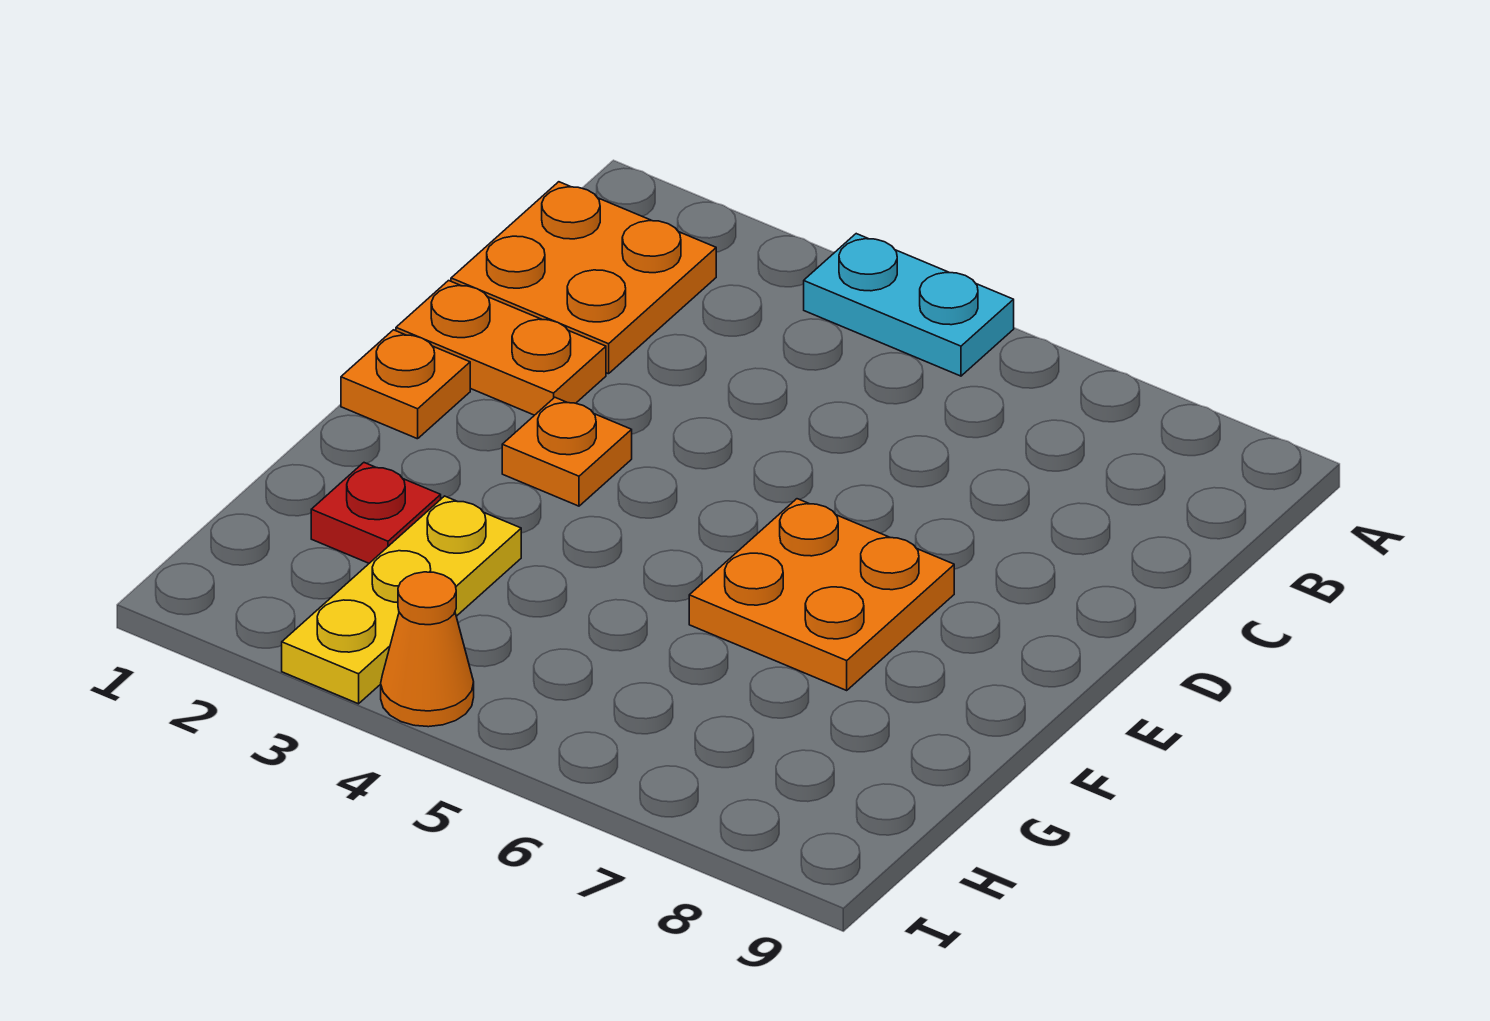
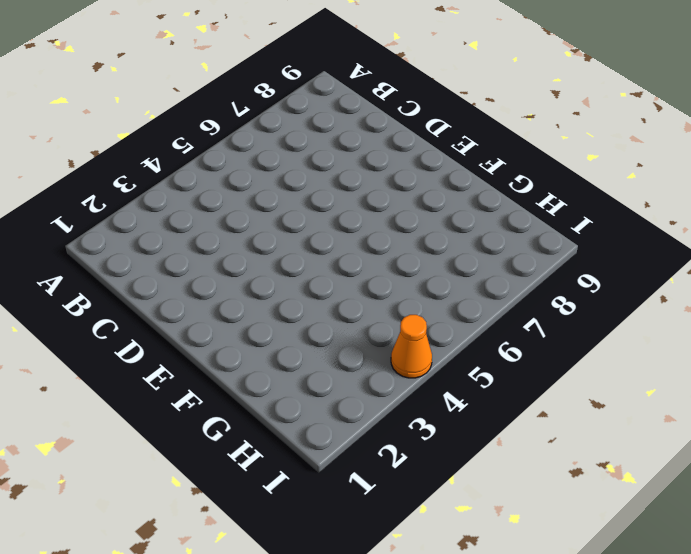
none -> cyan 1x2 plate [804,234,1014,376]
none -> orange 2x2 plate [451,182,716,374]

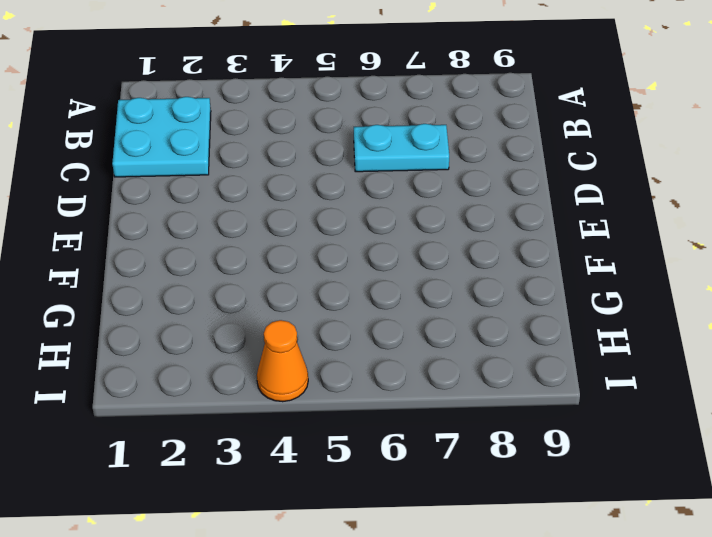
cyan 2x2 plate [112,97,211,177] -> orange 2x2 plate [451,182,716,374]
cyan 1x2 plate [354,124,449,172] -> cyan 1x2 plate moved to [804,234,1014,376]
none -> orange 1x2 plate [396,281,606,415]
none -> orange 1x1 plate [341,330,470,439]

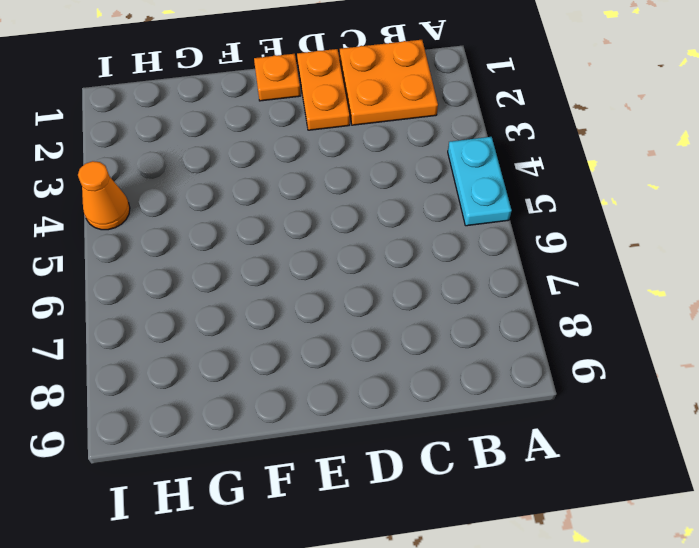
none -> orange 1x1 plate [502,397,632,506]
none -> orange 2x2 plate [689,499,954,690]

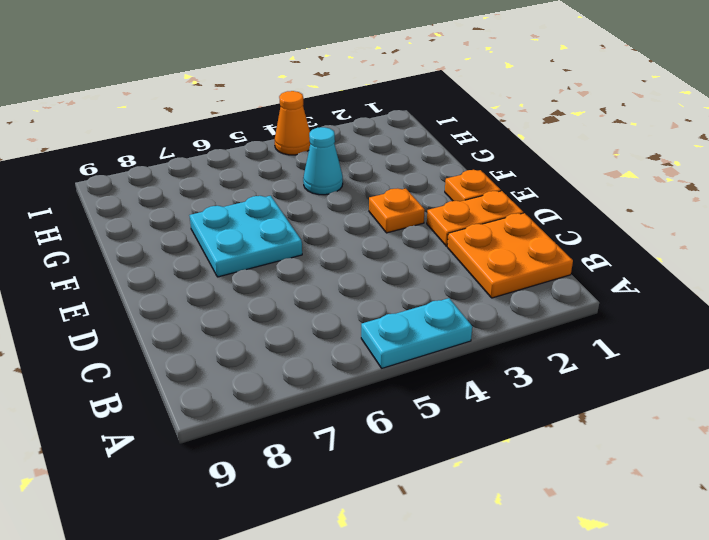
cyan 2x2 plate [190,196,302,277] -> orange 2x2 plate [689,499,954,690]
cyan 1x1 cone [303,127,343,195] -> none
none -> red 1x1 plate [311,463,441,563]
none -> yellow 1x3 plate [282,496,521,704]

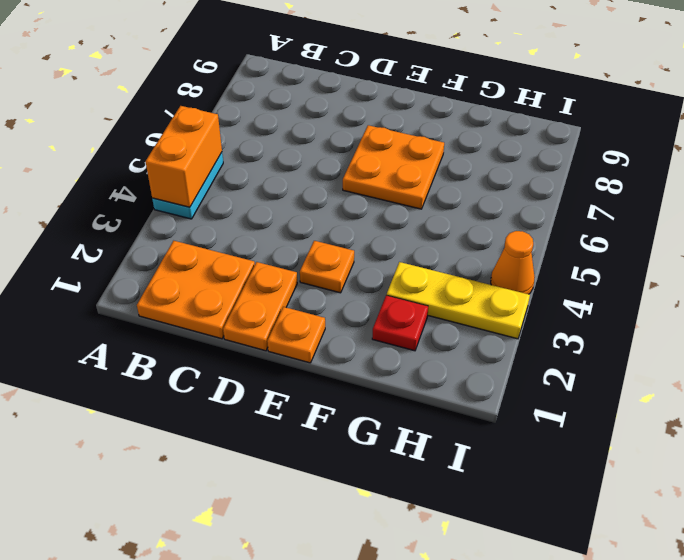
orange 1x2 brick [146,106,222,207] -> none

